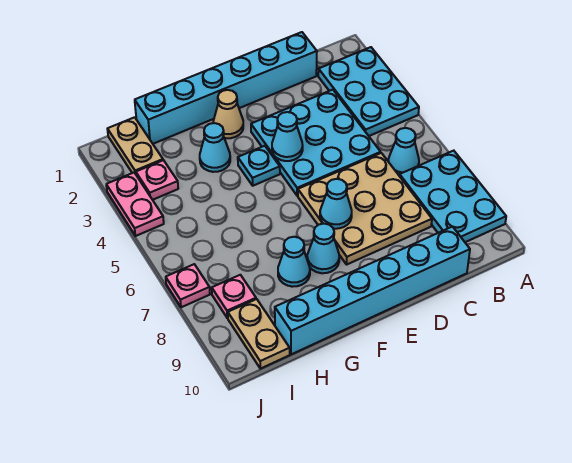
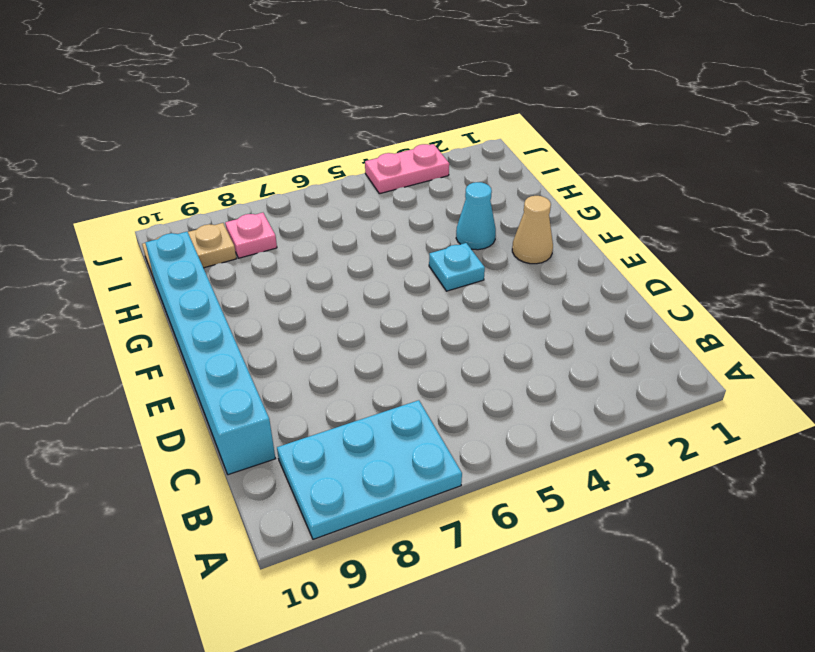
none -> cyan 2x3 plate [318,47,419,136]
none -> cyan 1x1 cone [388,128,419,176]
none -> cyan 1x6 brick [135,32,317,144]

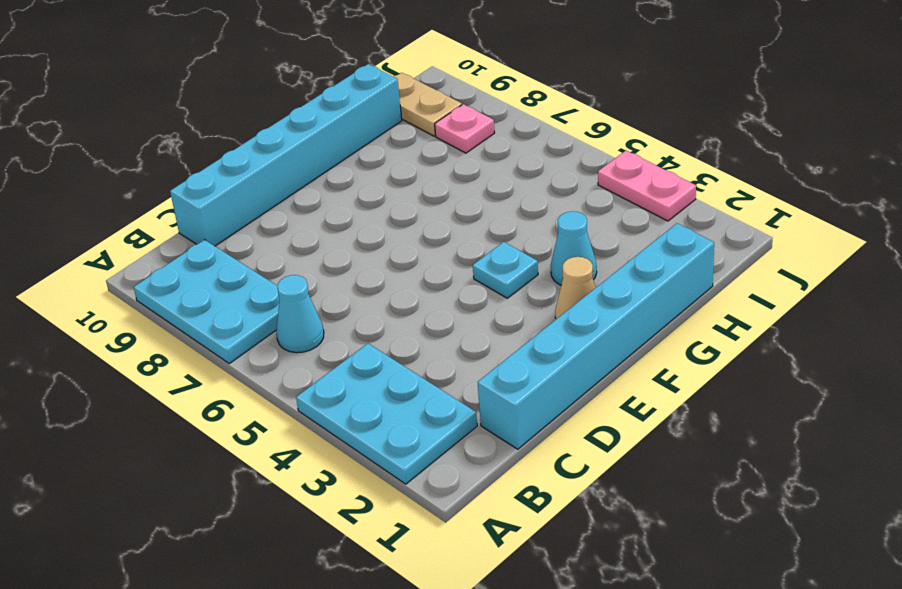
none -> cyan 3x3 plate [251,90,381,196]
none -> tan 3x3 plate [298,153,432,264]
none -> cyan 1x1 cone [307,224,339,273]

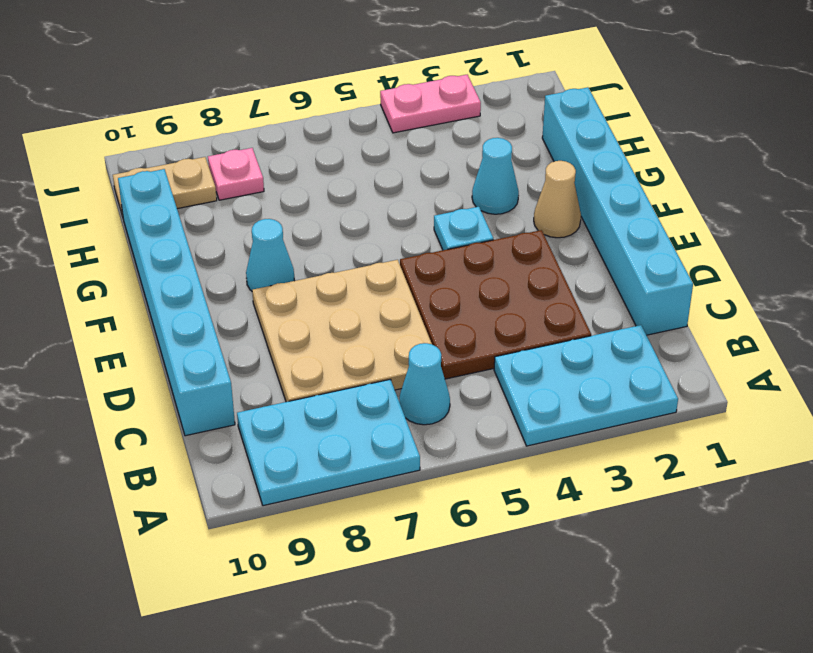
brown 3x3 plate [400,230,591,379] -> cyan 3x3 plate [251,90,381,196]
none -> cyan 1x1 cone [278,237,310,287]
none -> tan 1x2 plate [107,117,163,174]
none -> pink 1x1 plate [136,160,178,200]

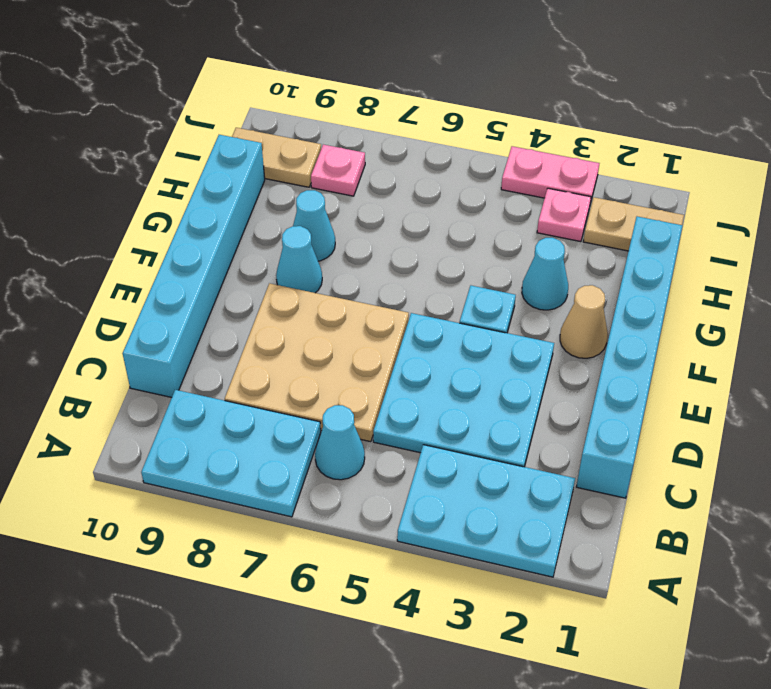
none -> pink 1x1 plate [166,264,210,307]
none -> cyan 1x1 cone [272,112,303,161]
none -> cyan 1x1 cone [320,179,352,229]

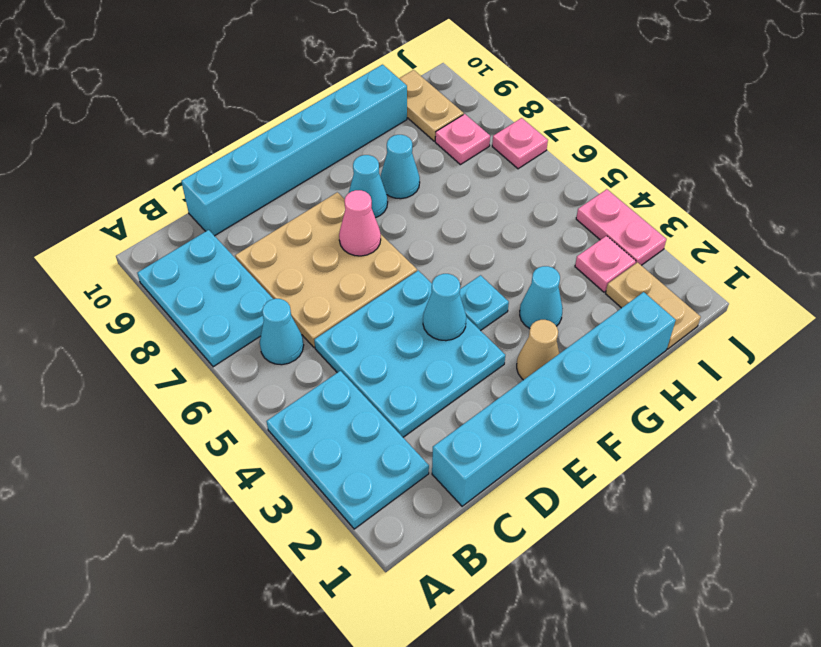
pink 1x1 cone [339,190,381,256] -> cyan 1x1 cone [320,179,352,229]

